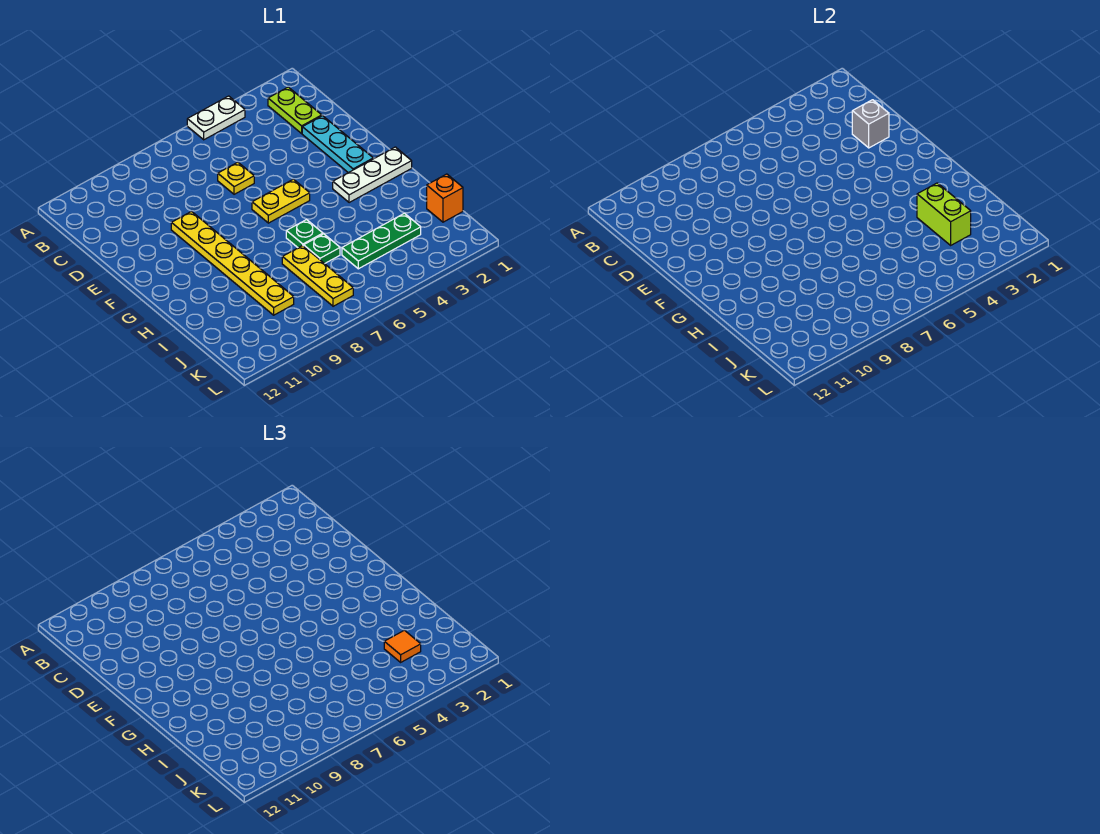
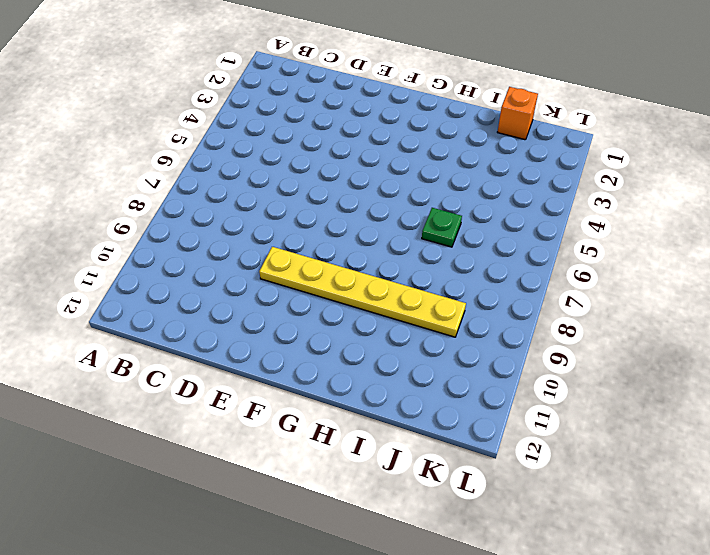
none -> white 1x2 plate [187,96,245,140]
none -> lime 1x2 plate [268,87,322,133]
none -> cyan 1x3 plate [302,116,373,173]

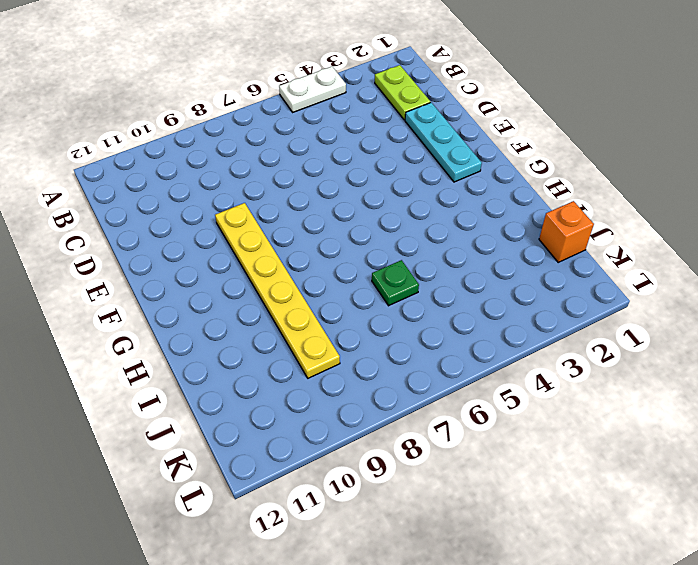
none -> yellow 1x1 plate [218,162,254,194]
none -> yellow 1x2 plate [252,179,310,223]
none -> white 1x3 plate [333,147,412,203]

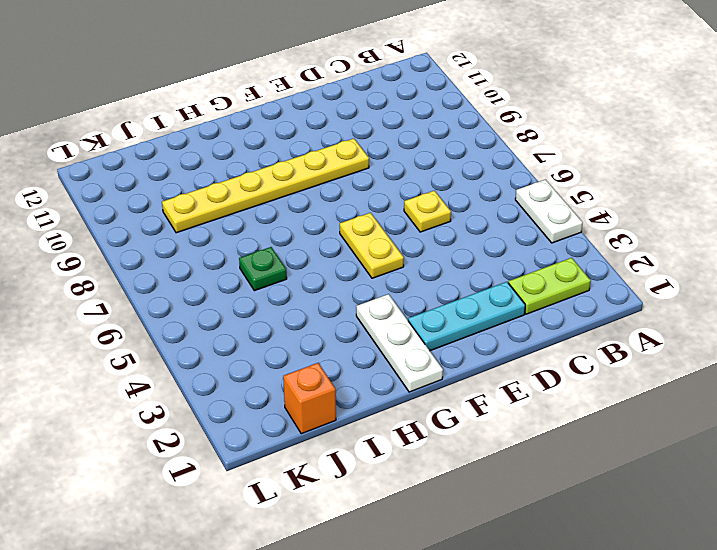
none -> green 1x1 plate [286,220,323,248]
none -> yellow 1x3 plate [282,245,353,306]
none -> green 1x3 plate [342,213,421,269]

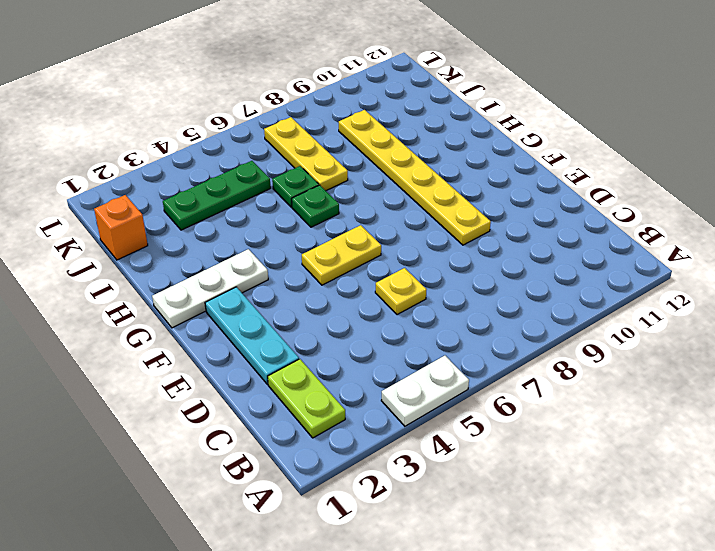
none -> grey 1x1 brick [852,100,889,148]
none -> lime 1x2 brick [917,183,971,245]
none -> orange 1x1 tile [384,630,421,662]

